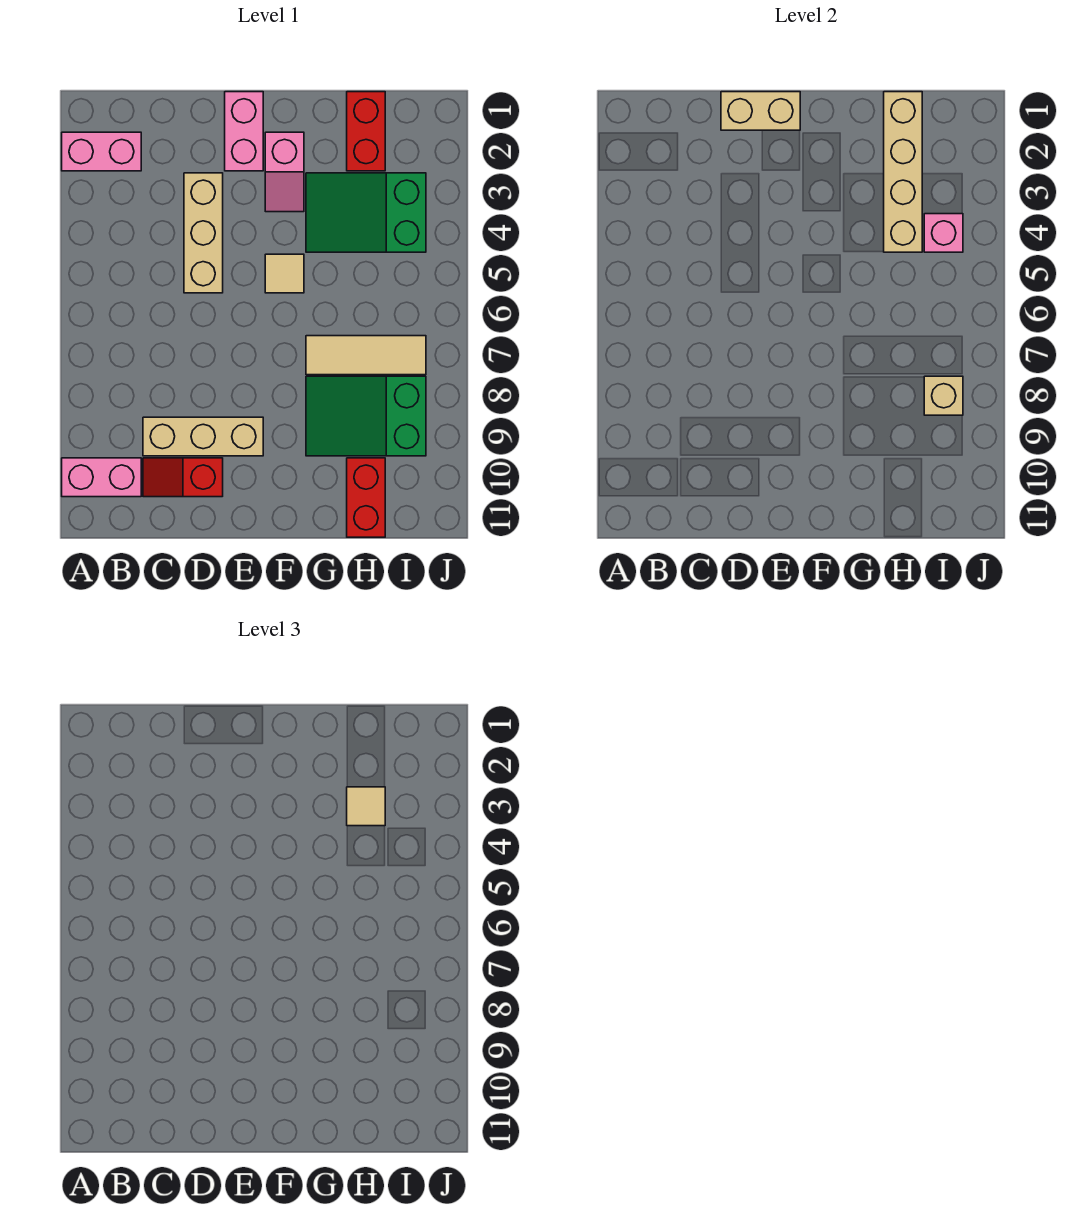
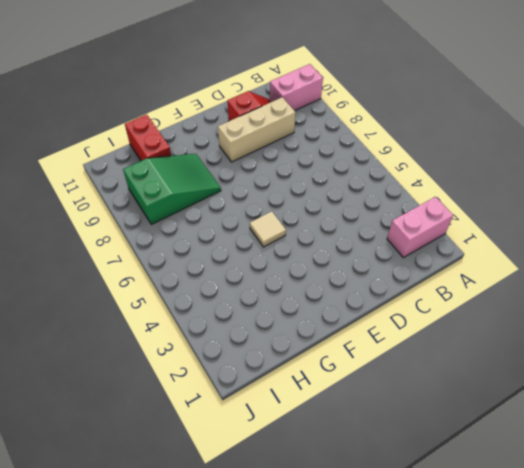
none -> tan 1x3 brick [184,173,223,293]
none -> pink 1x2 brick [225,92,263,171]
none -> pink 1x2 slope [265,132,304,212]

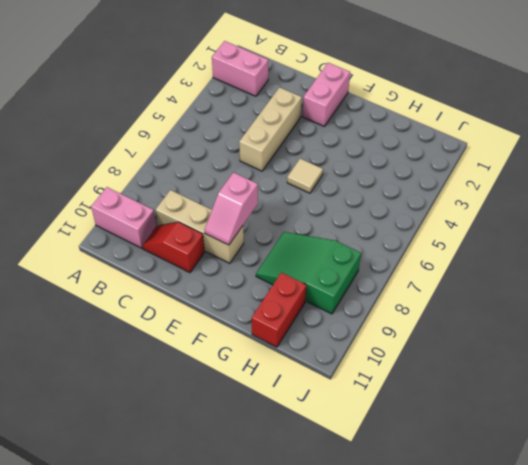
pink 1x2 slope [205,173,258,245] -> pink 1x2 slope moved to [265,132,304,212]
none -> green 2x3 slope [306,173,426,252]
none -> tan 1x3 tile [306,336,426,375]
none -> red 1x2 brick [347,92,385,171]

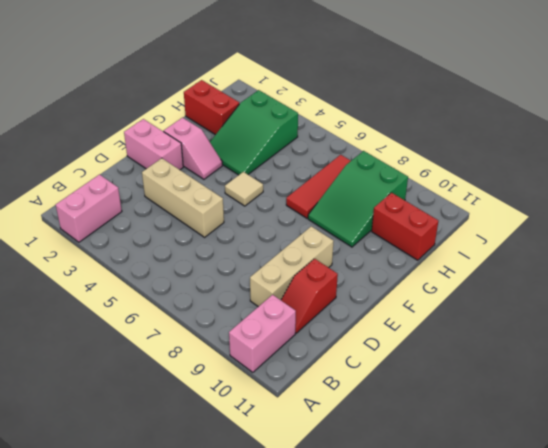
red 1x3 tile [286,155,351,218] -> tan 1x3 tile [306,336,426,375]
none -> tan 1x2 brick [721,92,800,130]
none -> tan 1x4 brick [884,92,922,252]
none -> pink 1x1 brick [924,214,963,252]

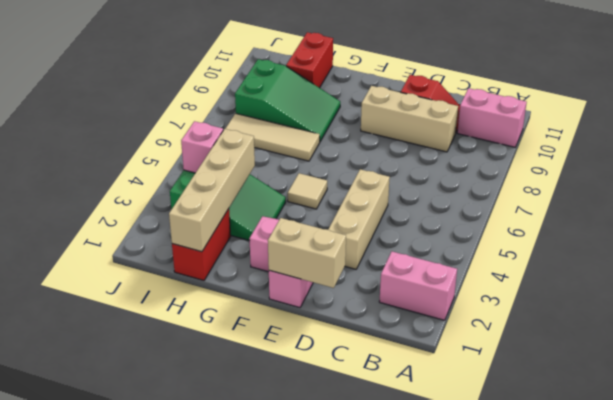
none -> tan 1x1 brick [924,376,963,415]
none -> tan 1x1 tile [347,787,385,826]

